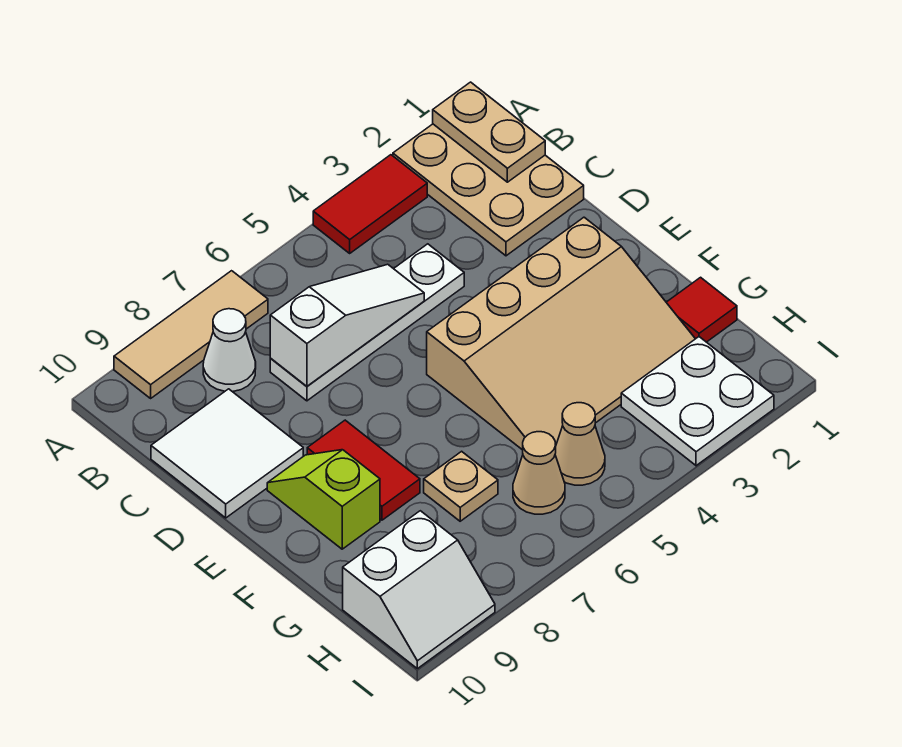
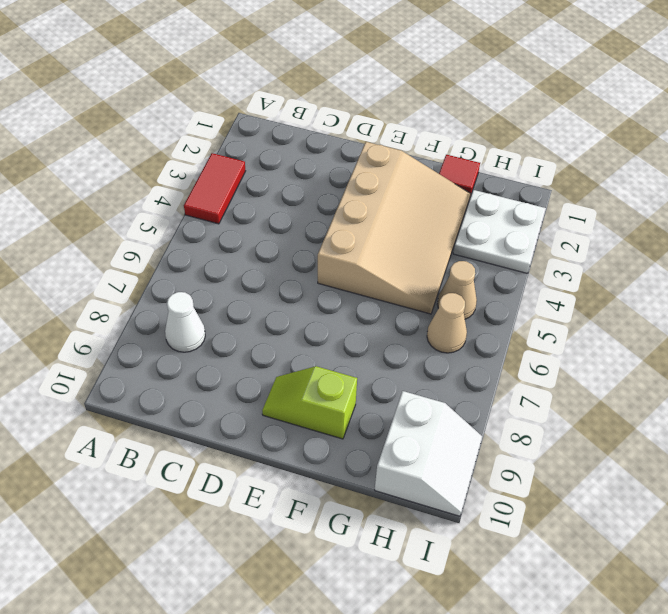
none -> tan 2x3 plate [393,124,584,256]
none -> tan 1x3 tile [114,271,268,398]
none -> white 1x4 plate [270,244,464,401]

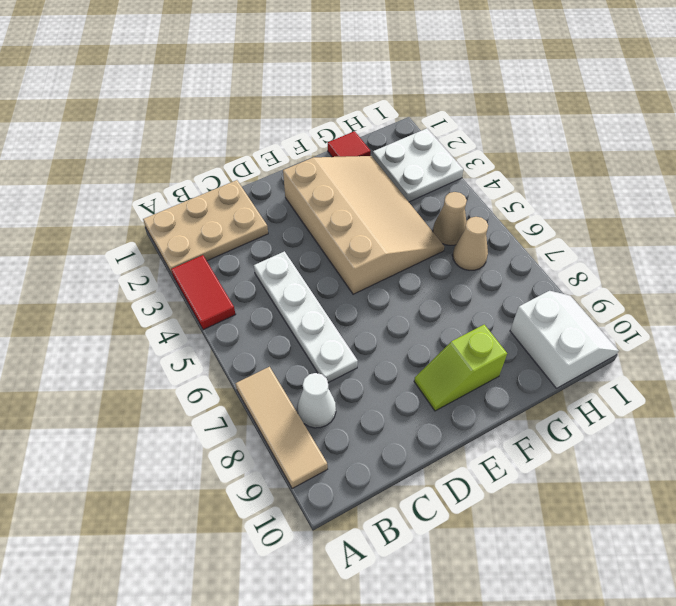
none -> white 2x2 tile [151,389,303,518]
none -> red 1x2 tile [307,420,420,520]
none -> tan 1x1 plate [424,451,498,521]

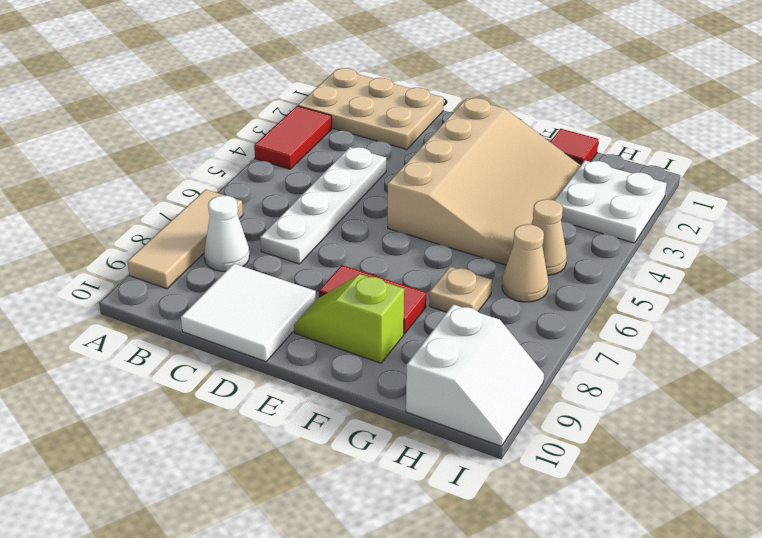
none -> tan 1x2 plate [433,82,545,182]
none -> white 1x3 slope [270,264,424,386]

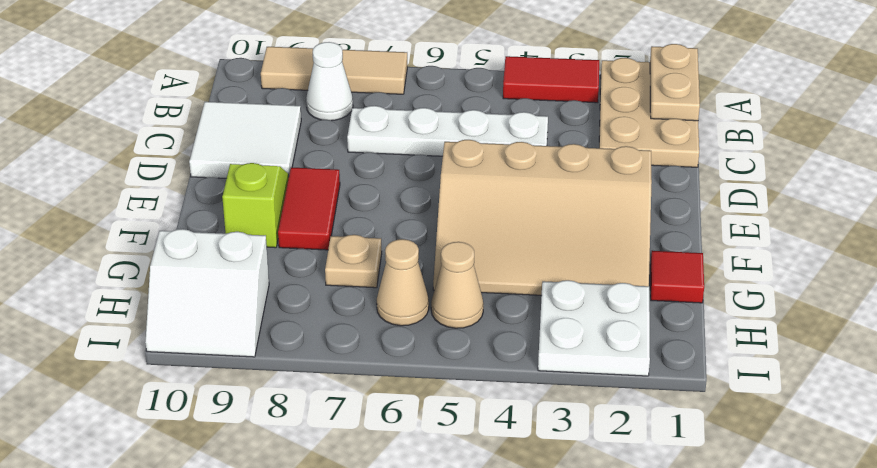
none -> white 1x3 slope [270,264,424,386]

